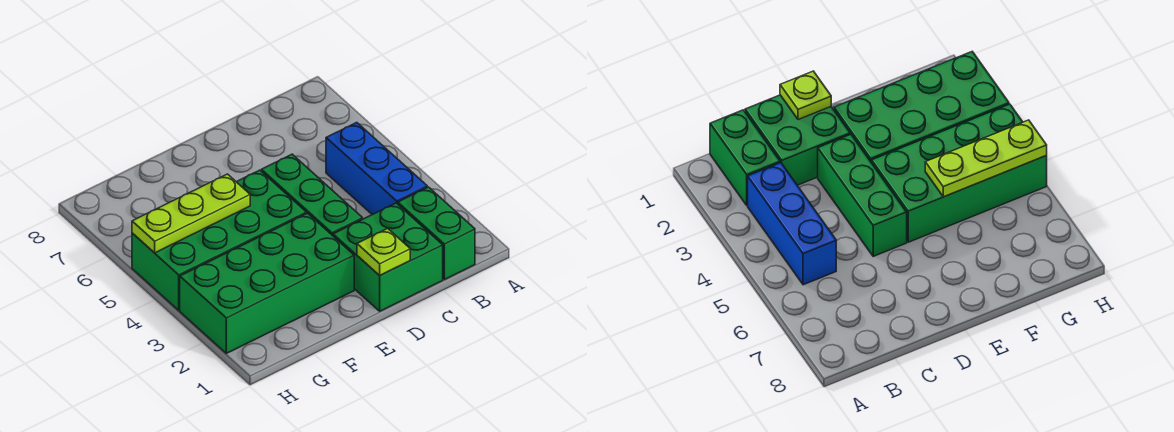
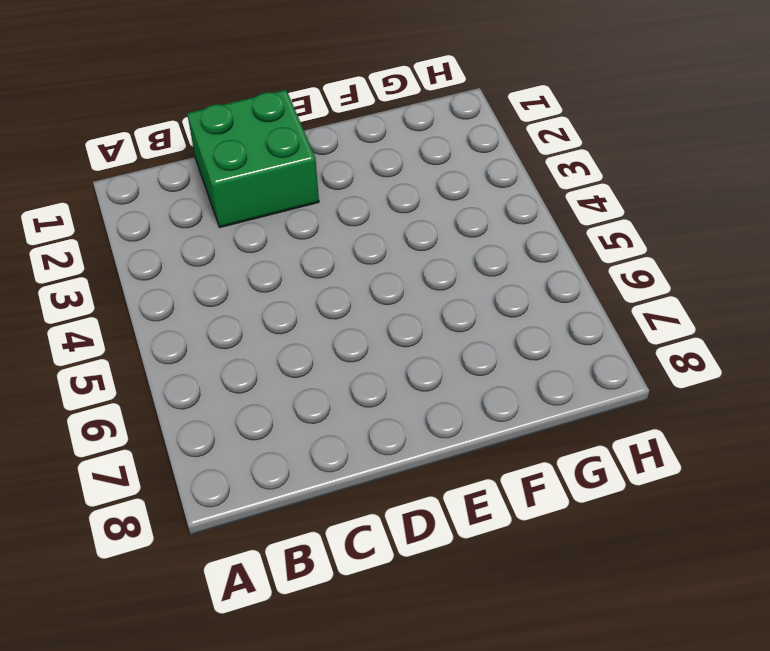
none -> green 1x2 brick [398,187,475,280]
none -> blue 1x3 brick [326,122,427,215]

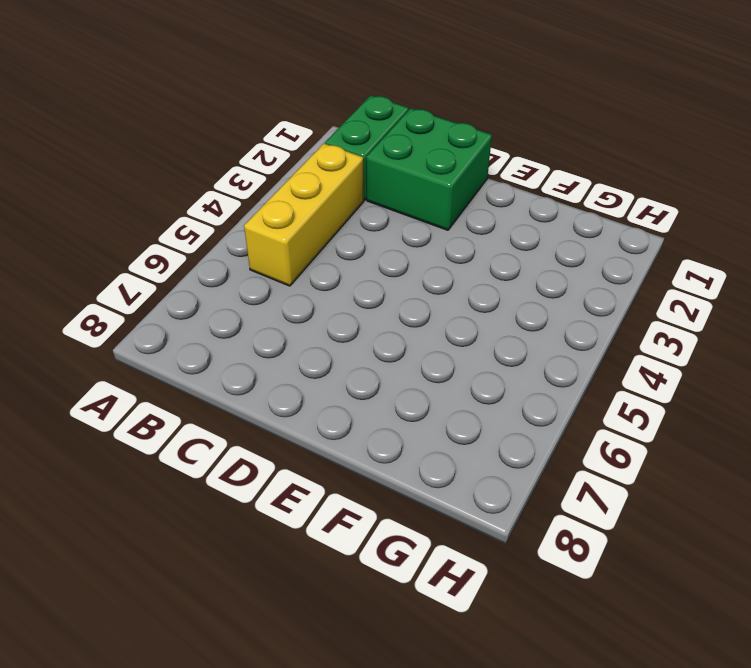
yellow 1x3 brick [244,144,364,286] -> blue 1x3 brick [326,122,427,215]
none -> green 1x3 brick [261,154,363,236]
none -> green 2x4 brick [180,213,354,353]

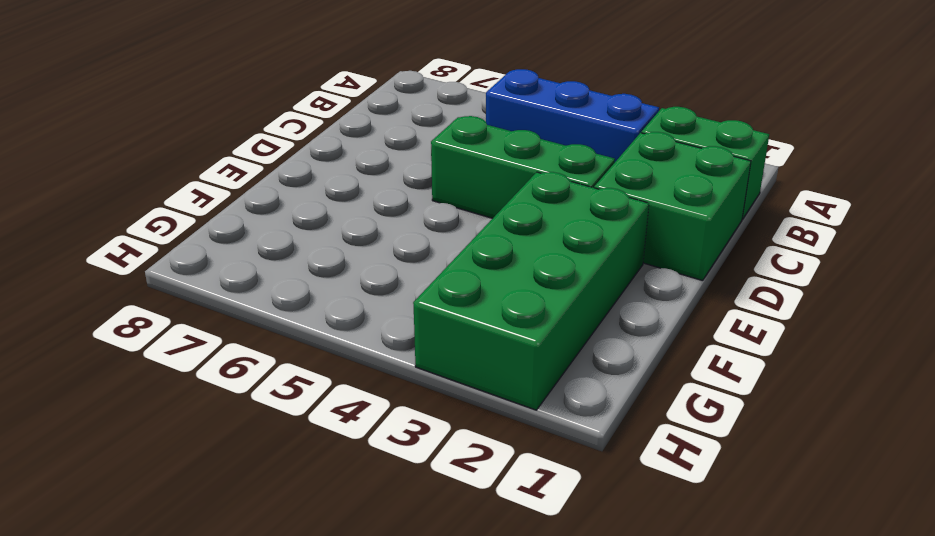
none -> green 2x4 brick [132,170,306,310]
none -> lime 1x1 plate [357,228,410,275]

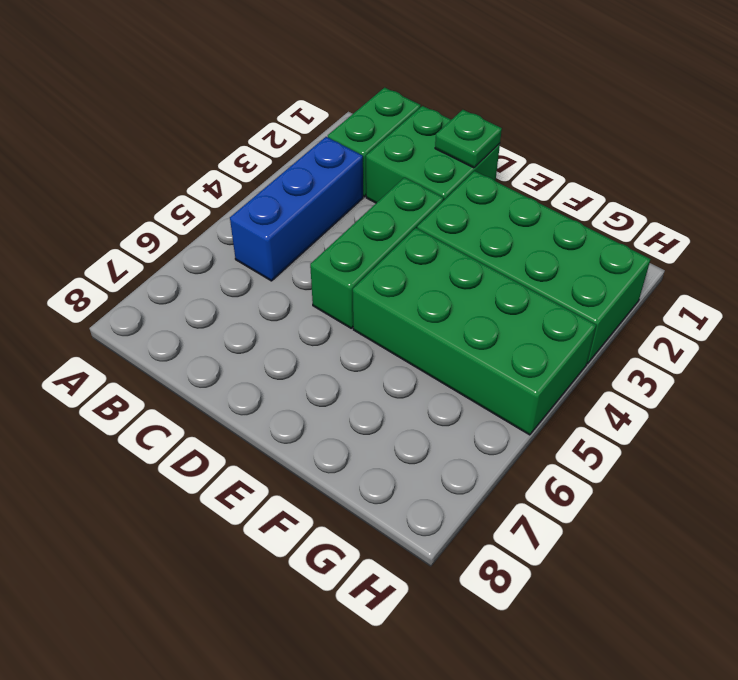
green 1x1 plate [435,110,502,168] -> lime 1x1 plate [357,228,410,275]
none -> lime 1x3 plate [132,174,250,253]

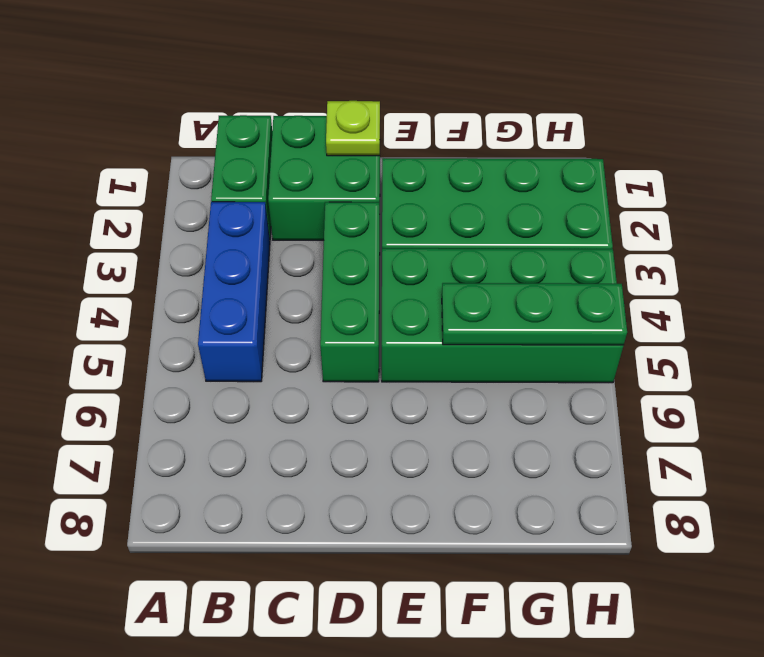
green 1x3 plate [442,283,627,345] -> lime 1x3 plate [132,174,250,253]

